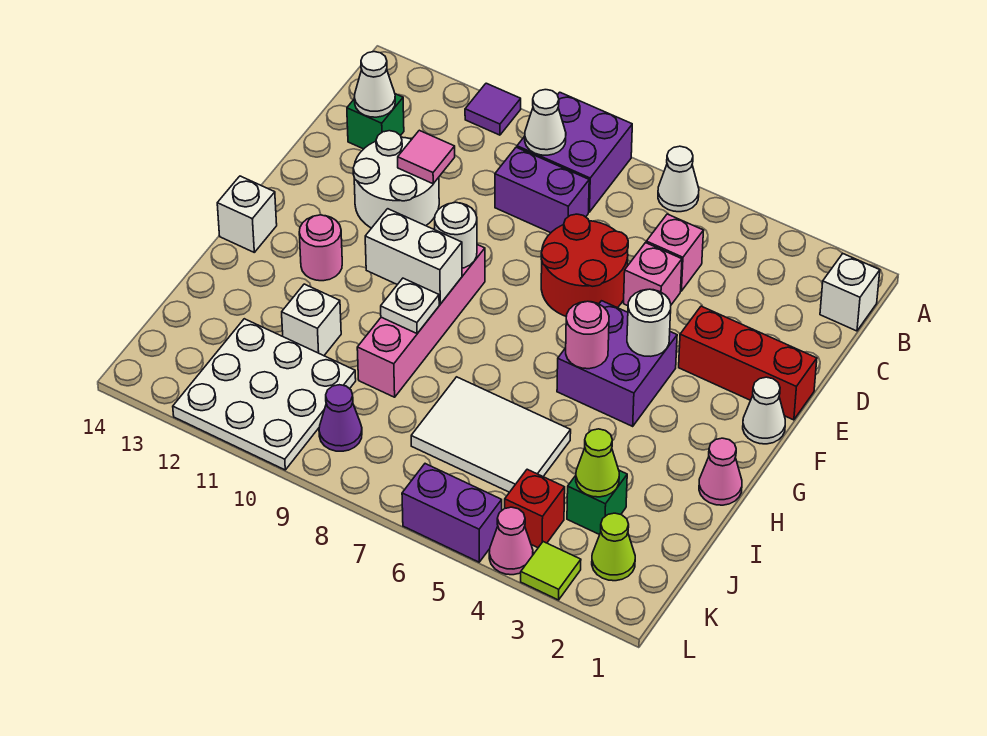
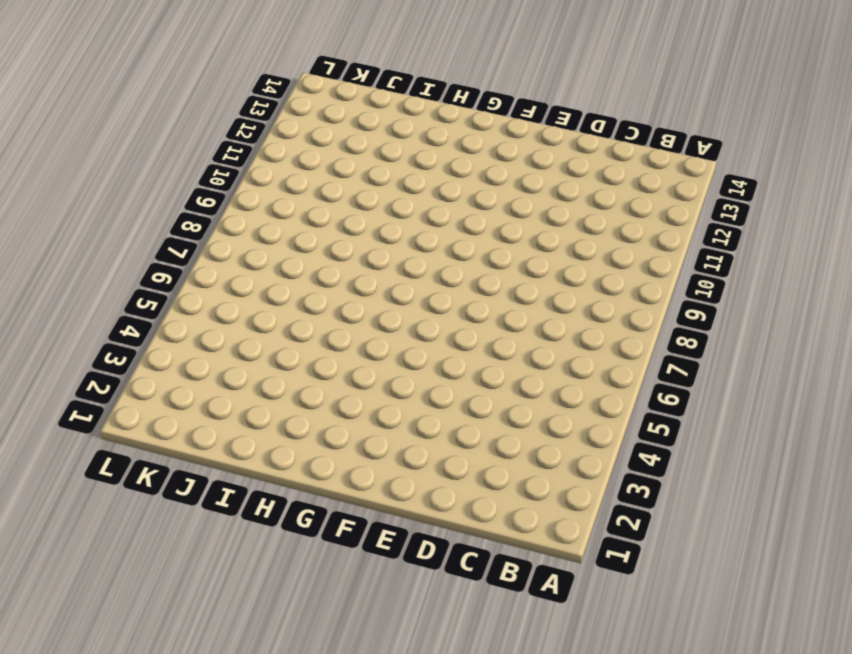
none -> white 1x1 cone [658,146,699,212]
none -> purple 2x2 brick [517,92,632,212]
none -> purple 1x1 tile [465,83,521,135]
none -> white 1x1 brick [820,254,880,331]

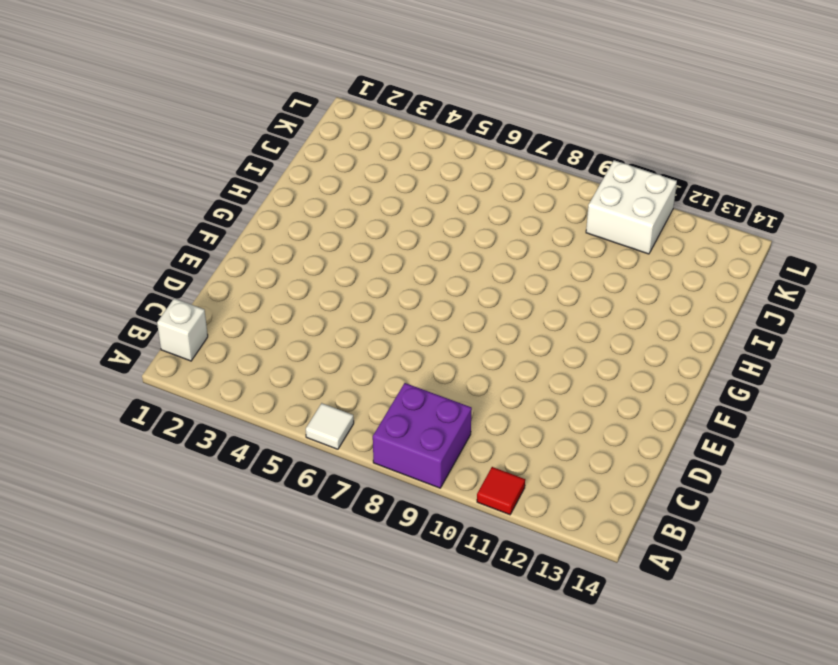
white 1x1 tile [306,403,354,449] -> white 1x1 cone [658,146,699,212]
red 1x1 tile [477,467,525,515] -> purple 1x1 tile [465,83,521,135]
white 2x2 brick [586,160,677,254] -> white 3x3 plate [173,319,356,470]
none -> pink 1x1 brick [646,214,704,291]
none -> purple 1x2 brick [495,147,589,233]
none -> green 1x1 brick [347,94,404,149]
none -> pink 1x1 brick [624,243,682,306]

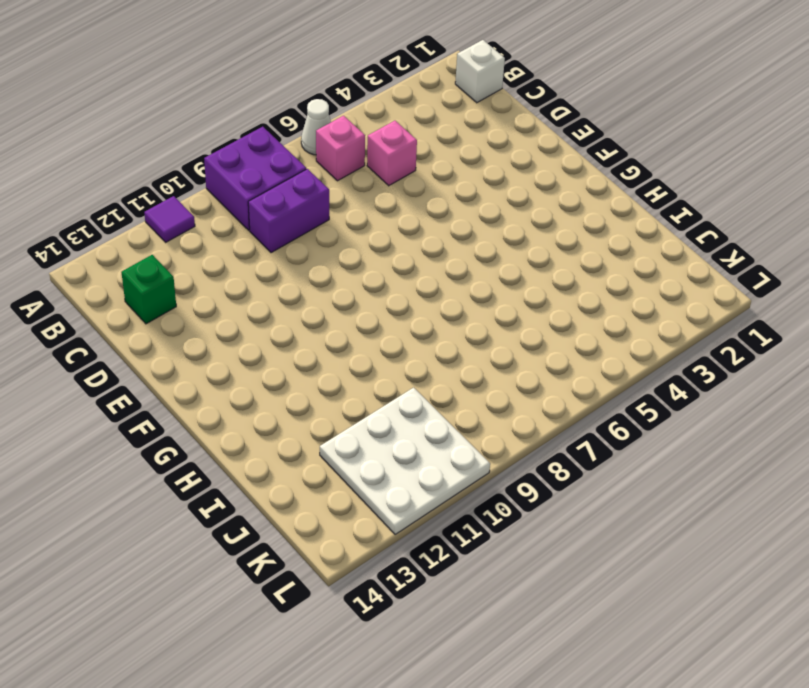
pink 1x1 brick [316,116,365,181] -> pink 1x1 brick moved to [624,243,682,306]
none -> red 2x2 round brick [541,214,628,316]
none -> white 2x2 round brick [353,131,439,228]
none -> red 1x3 brick [679,306,817,420]
none -> white 1x1 cone [743,377,785,444]

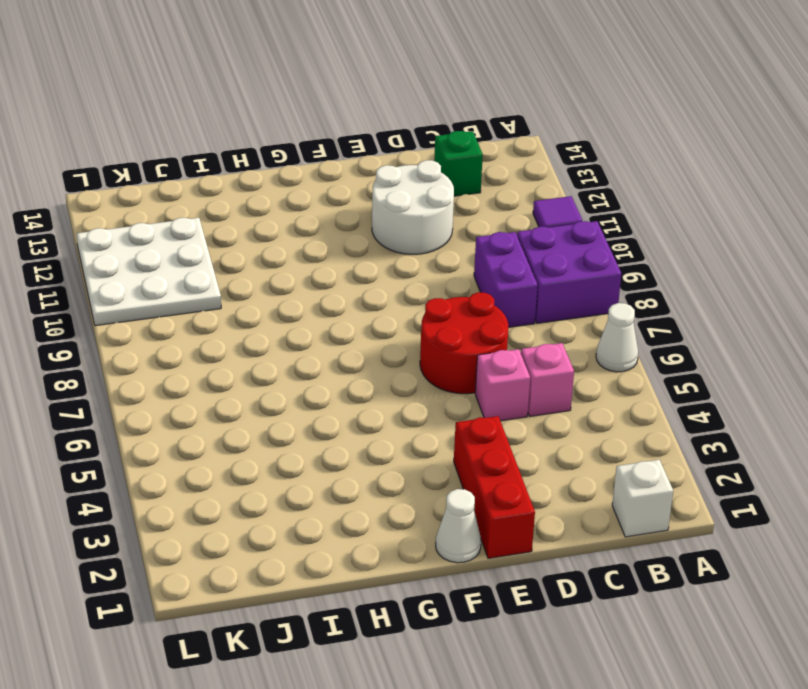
none -> purple 2x2 brick [557,301,677,426]
none -> pink 1x4 brick [357,245,485,397]
none -> pink 1x1 round brick [299,215,342,281]
none -> white 1x1 brick [217,176,277,252]

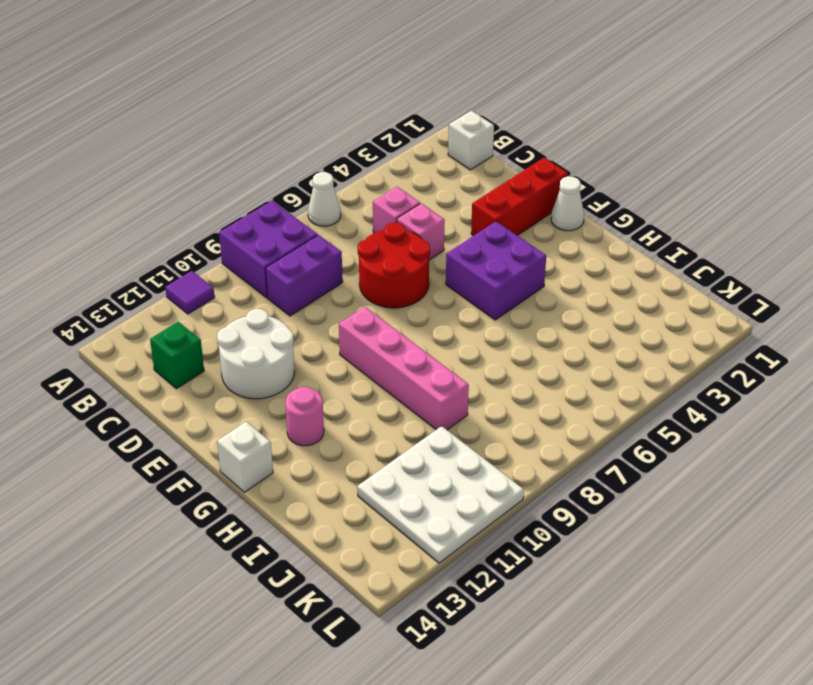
none -> pink 1x1 cone [699,438,742,505]
none -> white 2x3 tile [411,377,571,492]
none -> white 1x1 brick [282,284,341,356]
none -> green 1x1 brick [567,470,627,535]

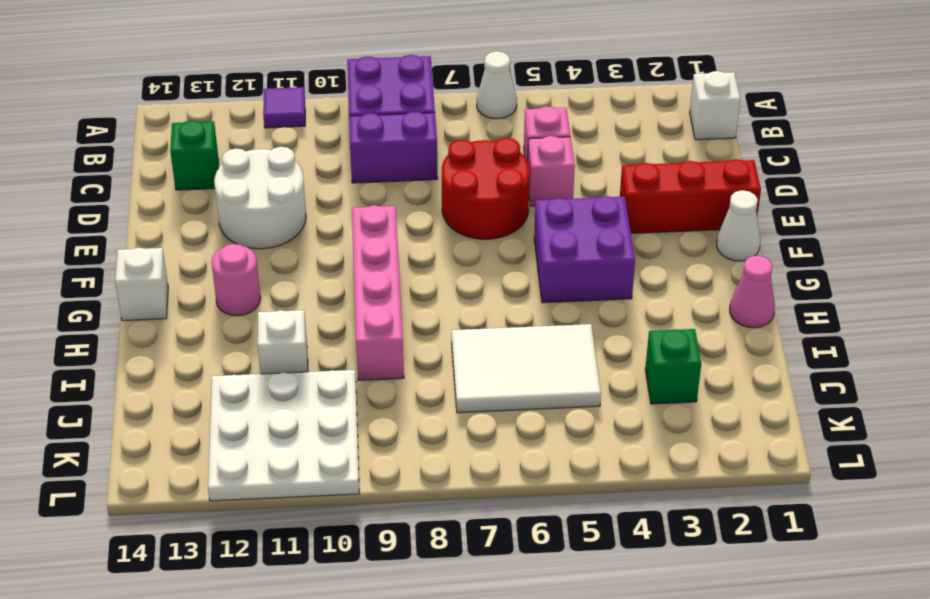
none -> lime 1x1 cone [592,513,635,581]
none -> red 1x1 brick [505,469,565,548]
none -> purple 1x1 cone [319,385,362,451]
none -> lime 1x1 tile [521,542,581,600]

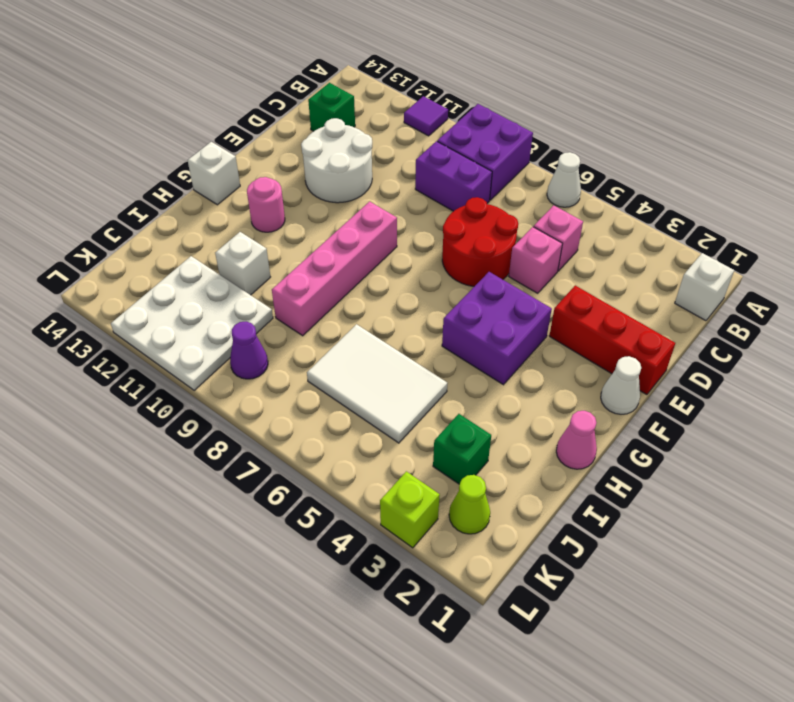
lime 1x1 brick [380,471,440,548] -> lime 1x1 tile [521,542,581,600]
none -> red 1x1 brick [505,469,565,548]
none -> pink 1x1 cone [489,507,533,575]
none -> purple 1x2 brick [402,464,502,562]
none -> white 1x1 cone [525,90,566,155]

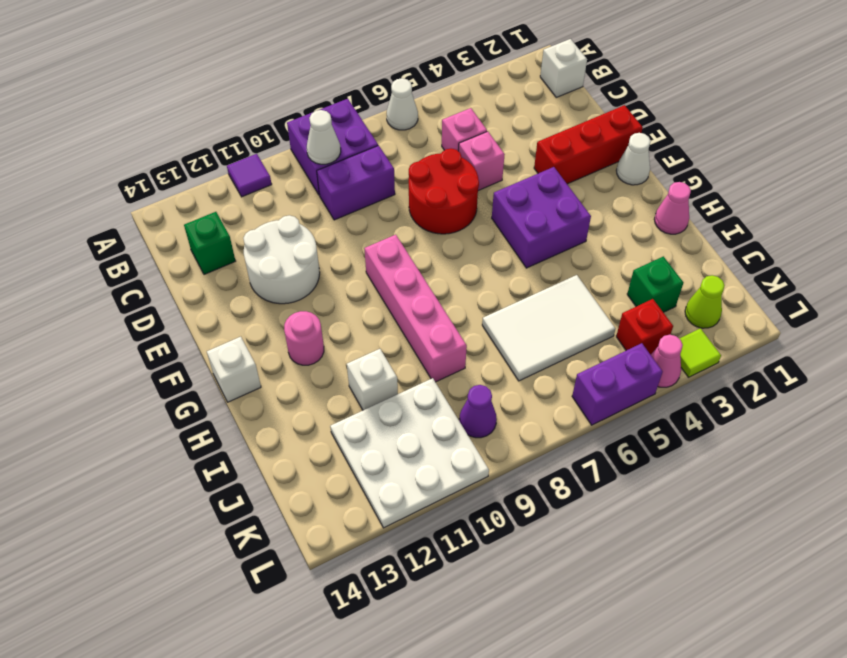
none -> white 1x1 cone [354,52,395,117]
none -> pink 1x1 tile [398,130,455,184]
none -> white 1x1 round brick [627,289,671,356]
none -> white 1x1 round brick [435,202,477,268]

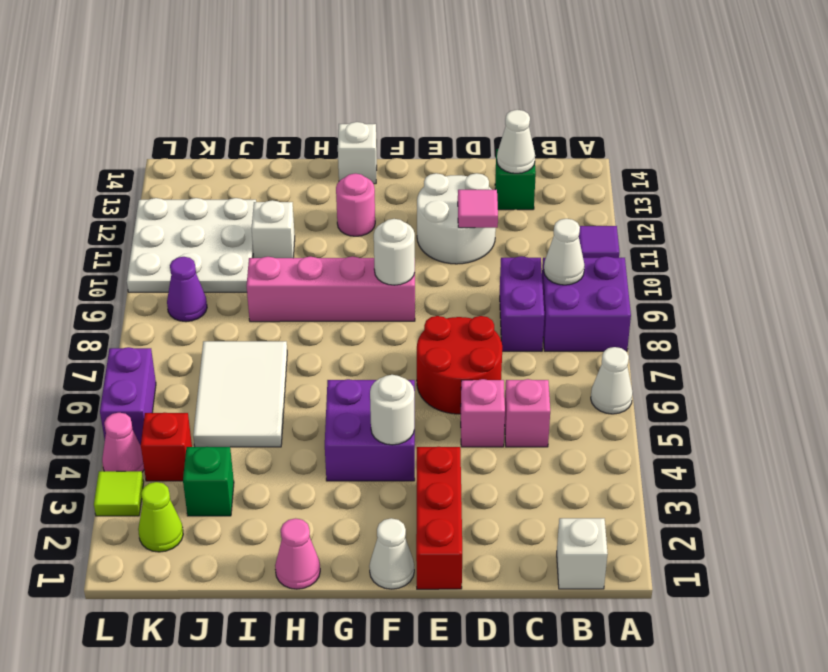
none -> pink 1x1 round brick [566,301,609,369]
none -> white 1x2 brick [365,209,462,304]
none -> white 1x1 plate [381,278,439,333]
none -> lime 1x1 cone [576,429,619,497]

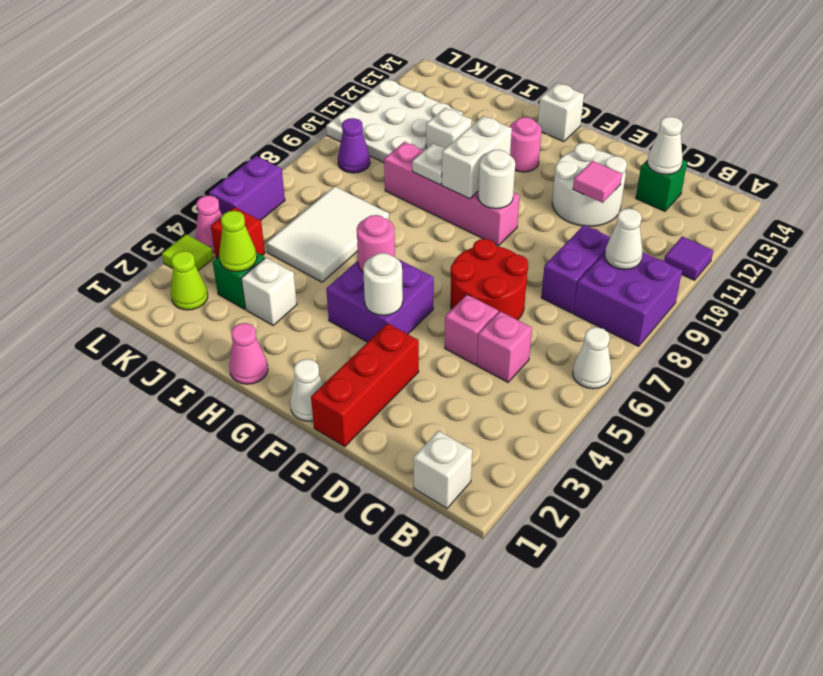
white 1x1 brick [241,258,297,325] -> none

